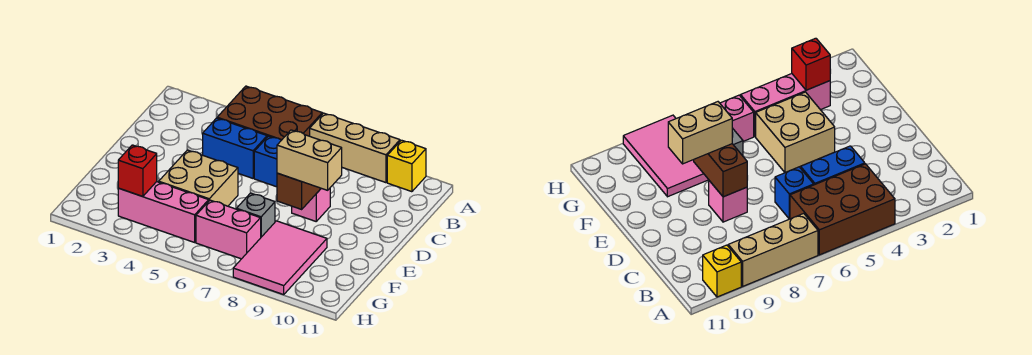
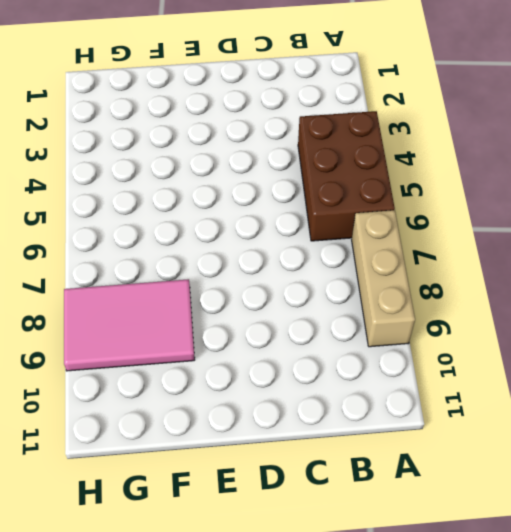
none -> yellow 1x1 brick [387,140,426,192]
none -> blue 1x2 brick [203,118,267,178]
none -> blue 1x1 brick [254,136,281,187]

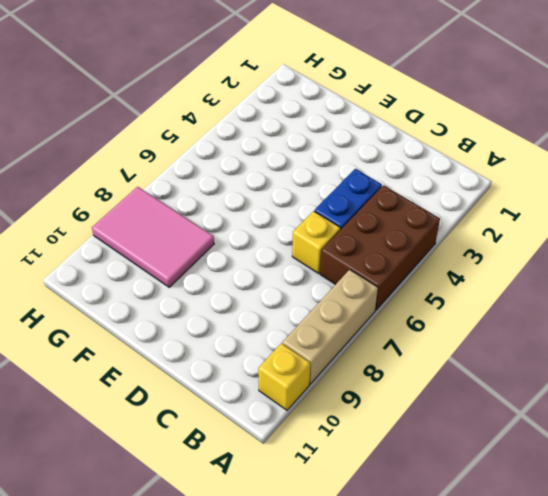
yellow 1x1 brick [292,211,341,273] -> blue 1x1 brick [254,136,281,187]
none -> pink 1x1 brick [292,188,330,221]
none -> tan 2x2 brick [159,150,238,206]
none -> grey 1x1 brick [237,193,275,237]

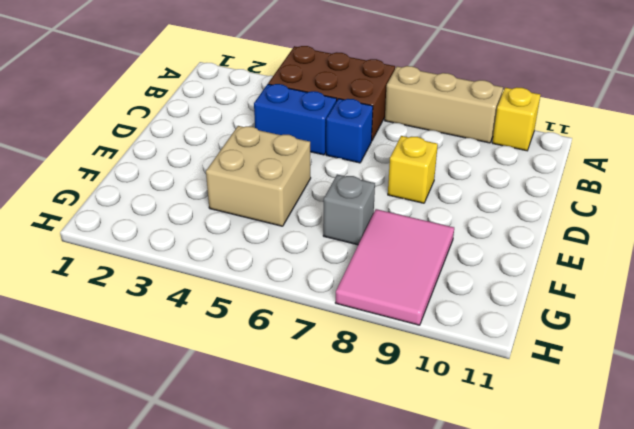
yellow 1x1 brick [388,136,438,203] -> pink 1x1 brick [292,188,330,221]
none -> pink 1x3 brick [118,182,209,242]
none -> pink 1x2 brick [196,200,261,259]
none -> brown 1x2 brick [277,173,321,209]

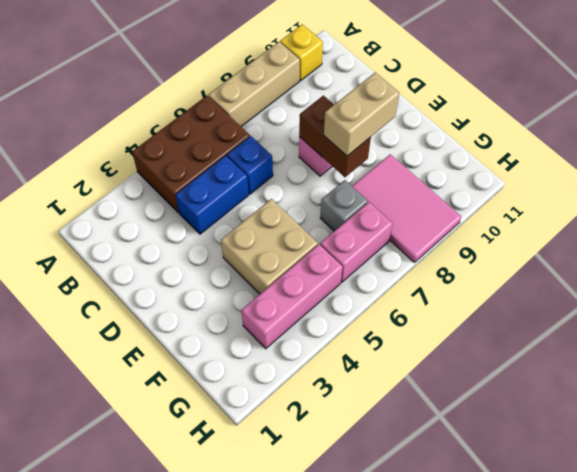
none -> red 1x1 brick [118,145,157,197]

